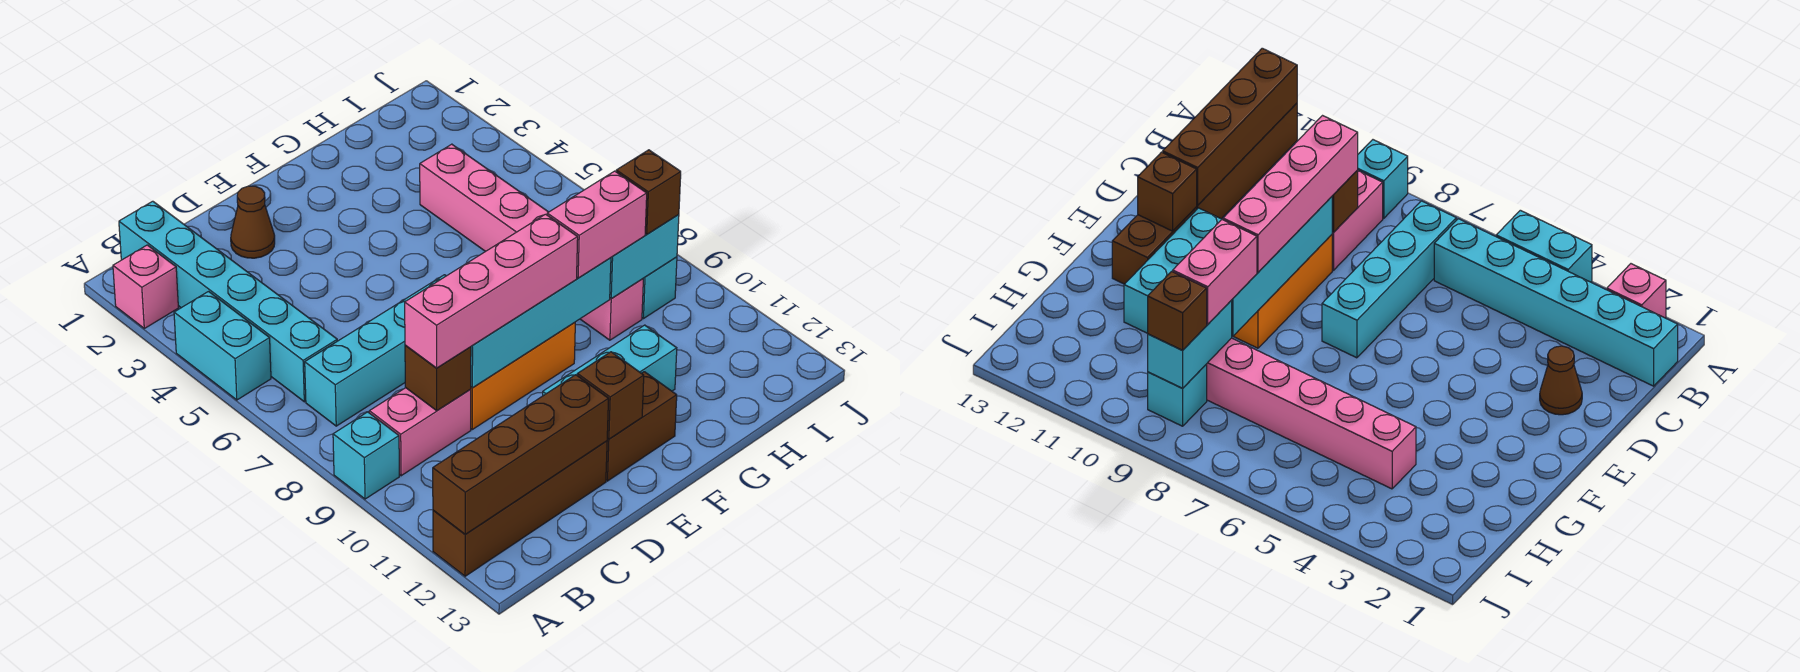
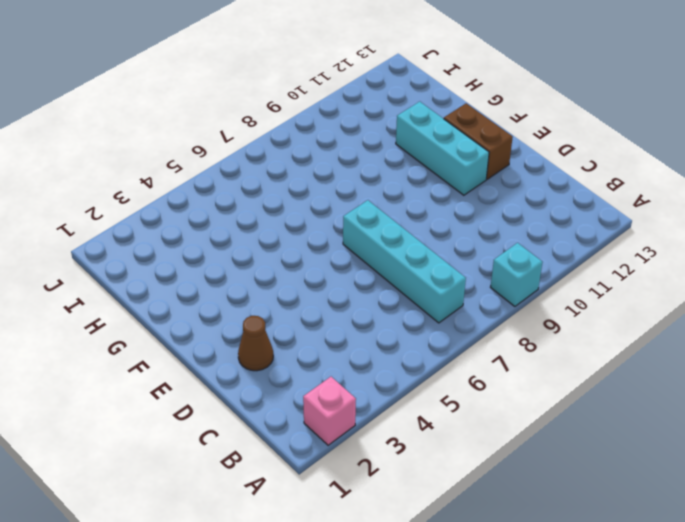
none -> cyan 1x2 brick [174,292,271,400]
none -> brown 1x4 brick [433,441,607,576]
none -> cyan 1x6 brick [119,201,337,402]

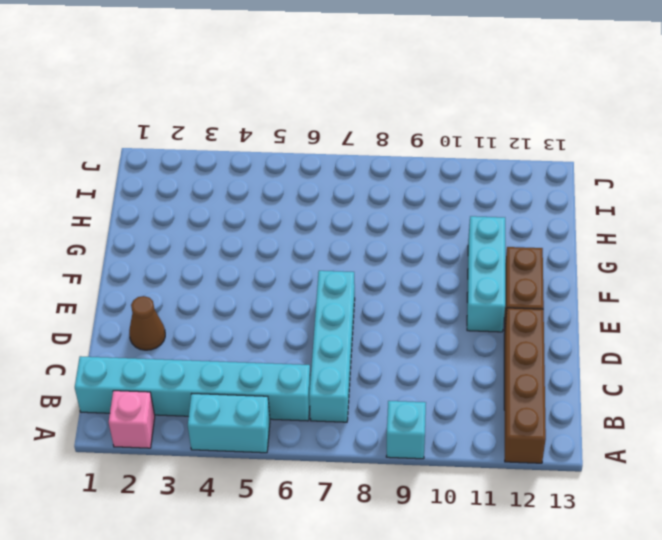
none -> pink 1x2 brick [369,388,471,476]
none -> orange 1x3 brick [471,323,575,429]
none -> pink 1x6 brick [420,144,643,340]

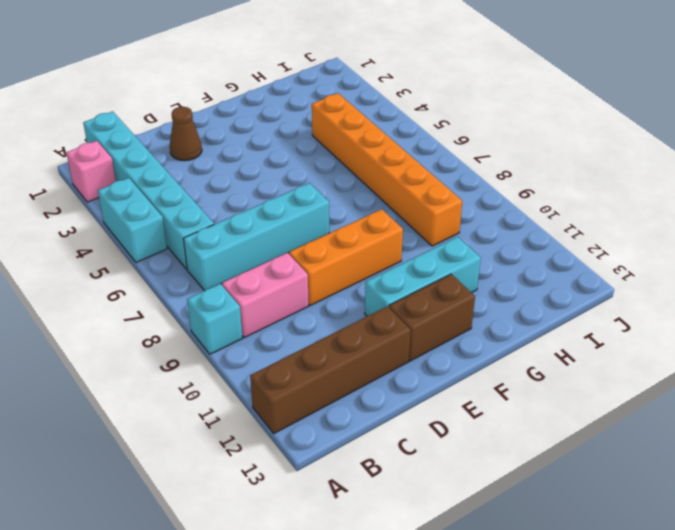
orange 1x6 brick [312,93,462,246] -> pink 1x6 brick [420,144,643,340]
none -> cyan 1x1 brick [642,257,677,318]
none -> brown 1x4 brick [433,375,609,534]
none -> brown 1x1 brick [405,345,471,411]

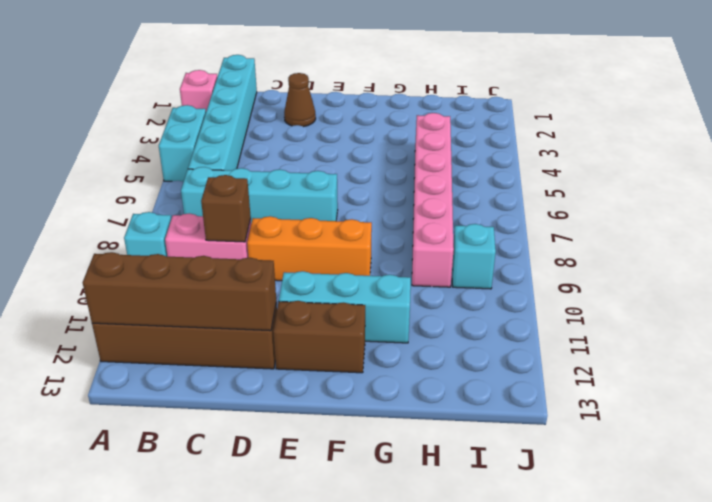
none -> cyan 1x4 brick [471,258,611,388]
none -> brown 1x1 brick [577,352,644,439]
none -> cyan 1x2 brick [610,215,679,299]

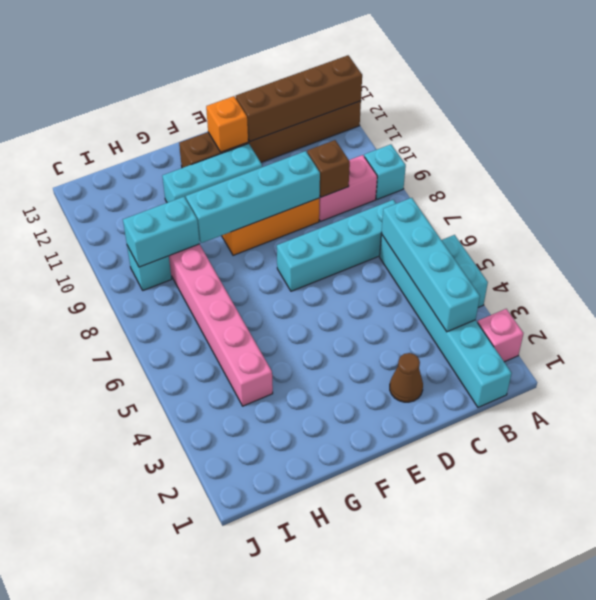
cyan 1x4 brick [381,198,480,332] -> none
orange 1x1 brick [206,96,248,152] -> brown 1x1 brick [577,352,644,439]
none -> pink 1x4 brick [405,214,578,368]
none -> pink 1x2 brick [547,171,647,278]
none -> brown 1x1 brick [616,150,681,234]

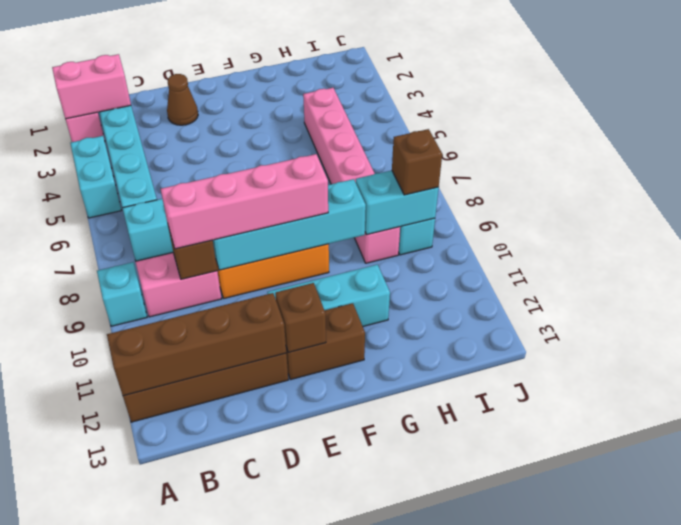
pink 1x2 brick [52,54,131,119] -> pink 1x2 brick moved to [547,171,647,278]

